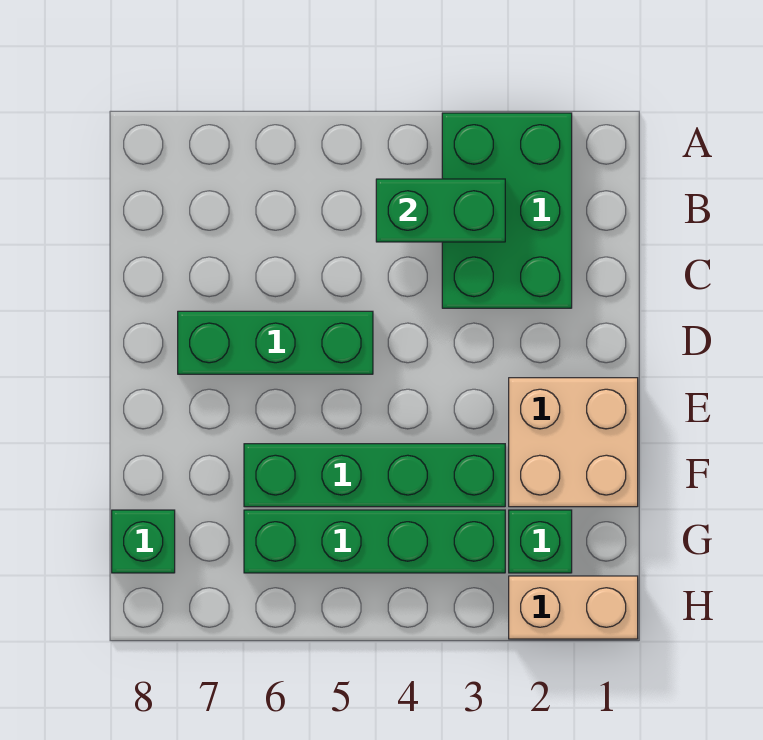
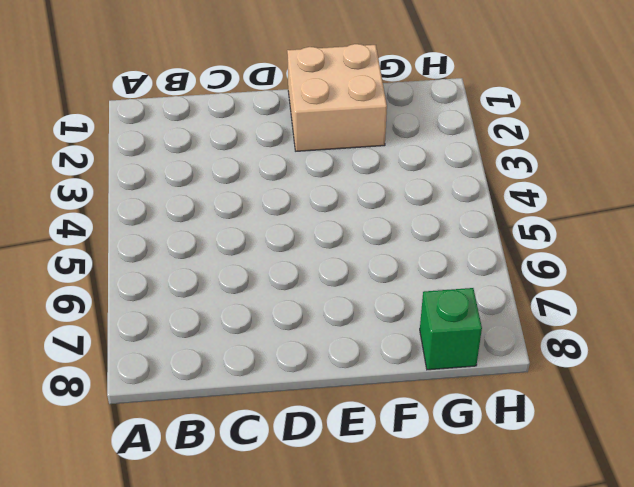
none -> green 2x3 brick [442,113,572,308]
none -> green 1x3 brick [178,311,373,374]

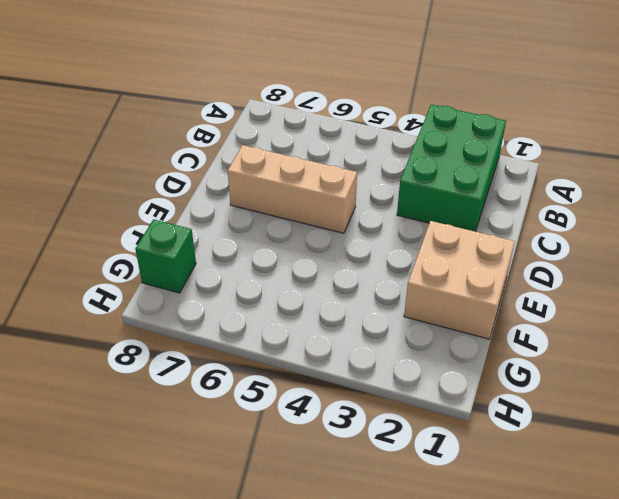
tan 1x3 brick [228,145,357,233] -> green 1x3 brick [178,311,373,374]
none -> green 1x4 brick [244,444,505,507]
none -> green 1x1 brick [509,510,572,573]

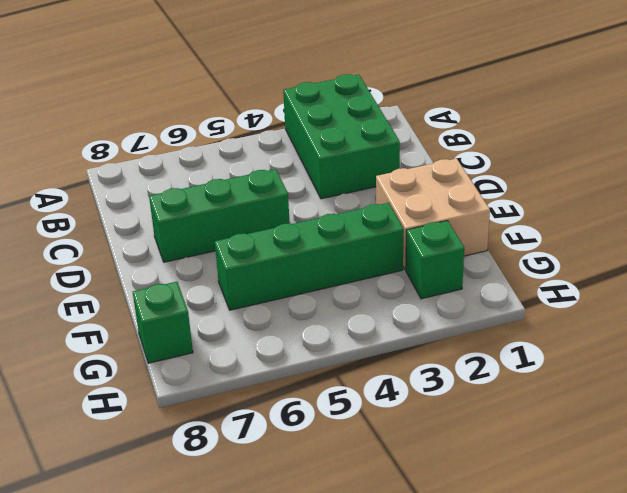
none -> green 1x4 brick [244,510,505,573]
none -> tan 1x2 brick [509,576,638,639]

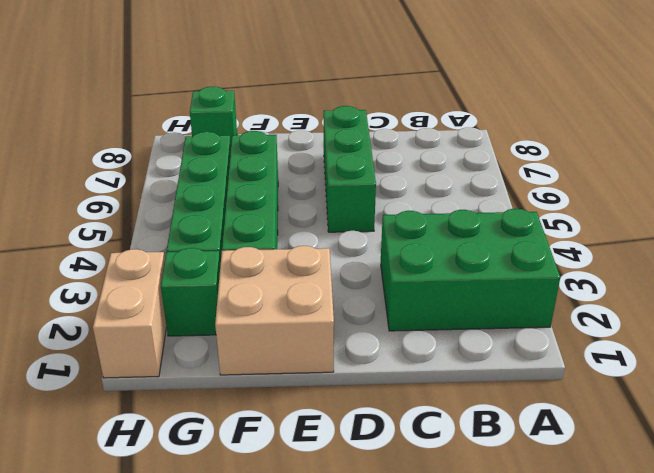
none -> green 1x2 brick [376,179,505,242]

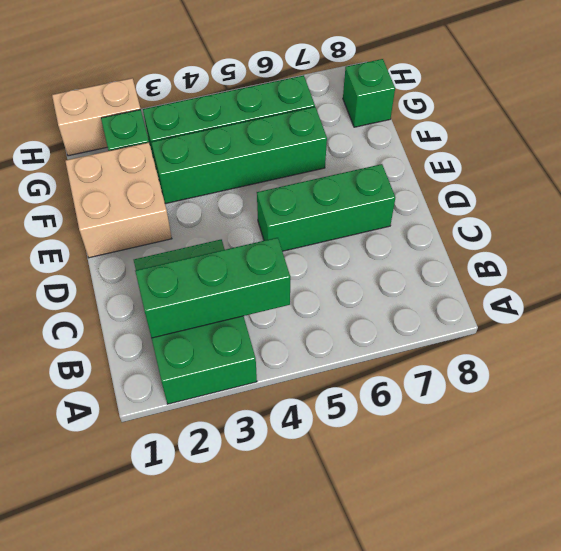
green 1x3 brick [135,238,290,338] -> green 1x2 brick [376,179,505,242]

